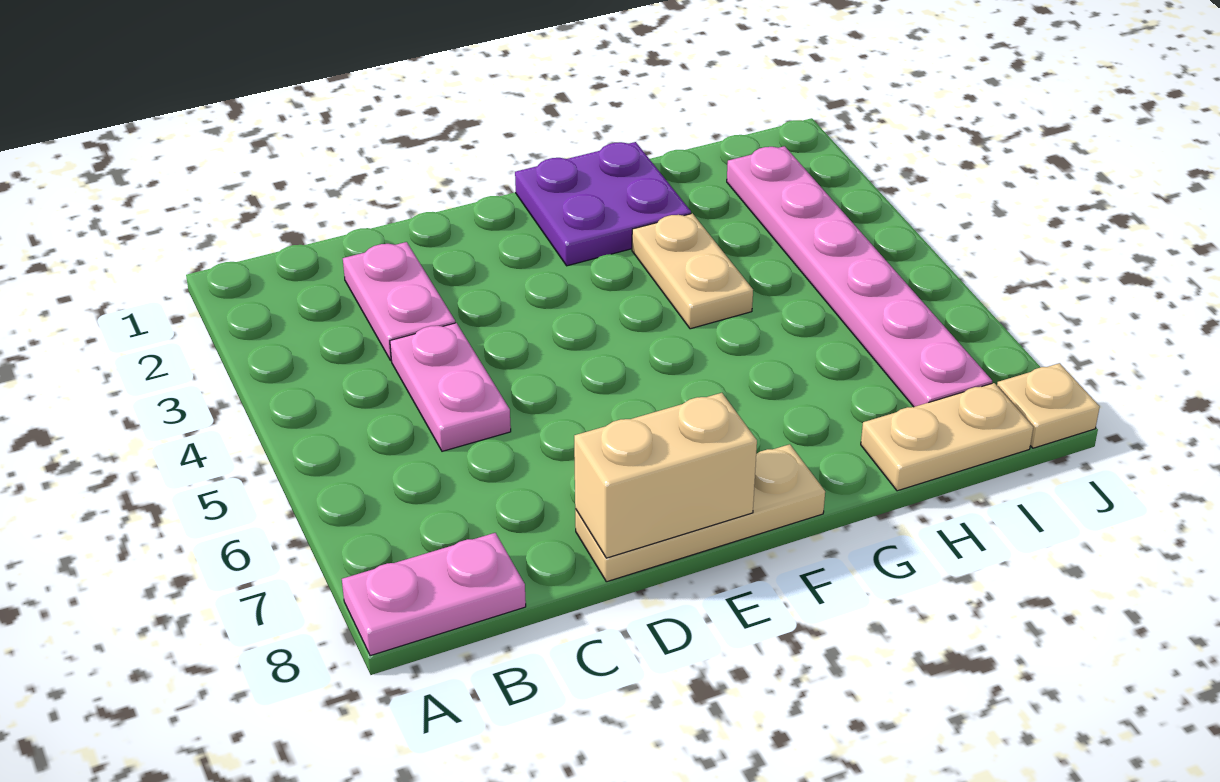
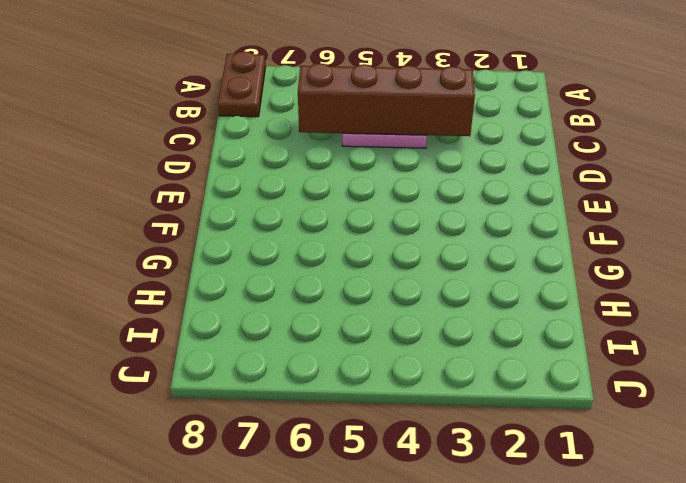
brown 1x2 plate [218,51,266,117] -> pink 1x2 plate [342,533,526,656]
brown 1x4 brick [298,63,475,136] -> none
none -> pink 1x2 plate [343,242,455,360]
none -> tan 1x3 plate [575,444,825,582]

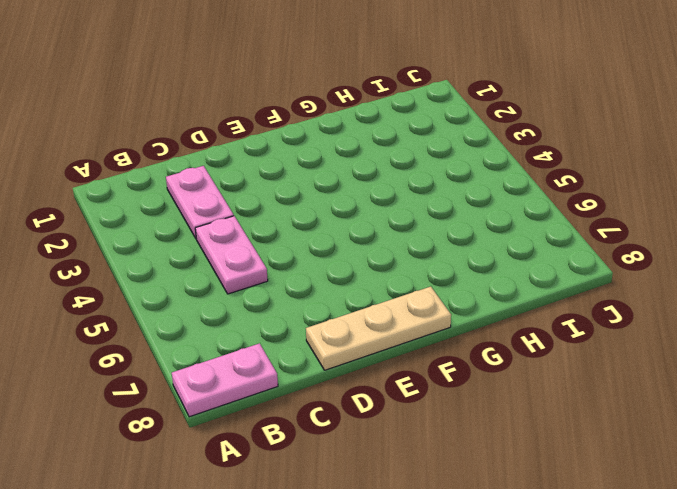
none -> purple 2x2 plate [515,142,691,266]
none -> tan 1x2 plate [632,213,753,329]

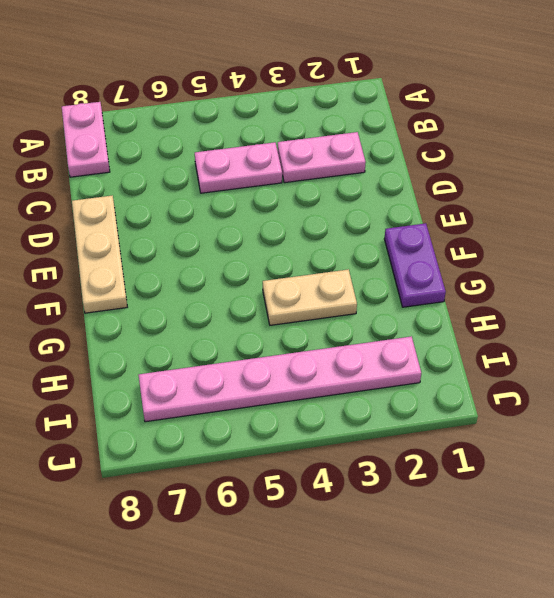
purple 1x2 plate [384,223,446,307] -> purple 2x2 plate [515,142,691,266]
none -> tan 1x2 plate [861,383,1033,491]
none -> tan 1x1 plate [997,363,1100,448]

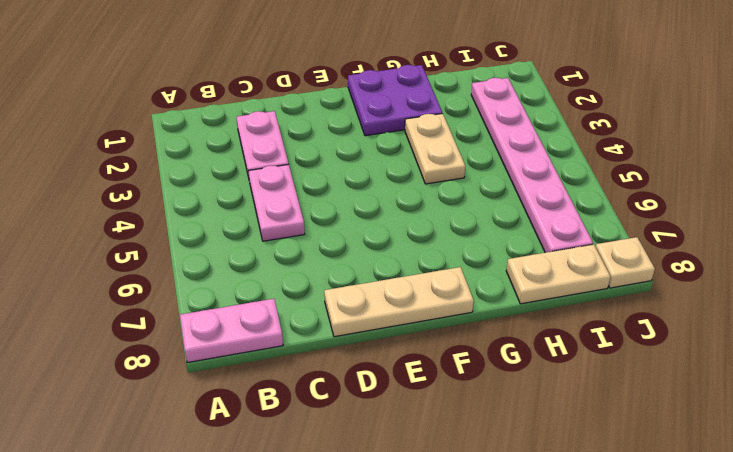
none -> tan 1x2 brick [574,393,757,558]

